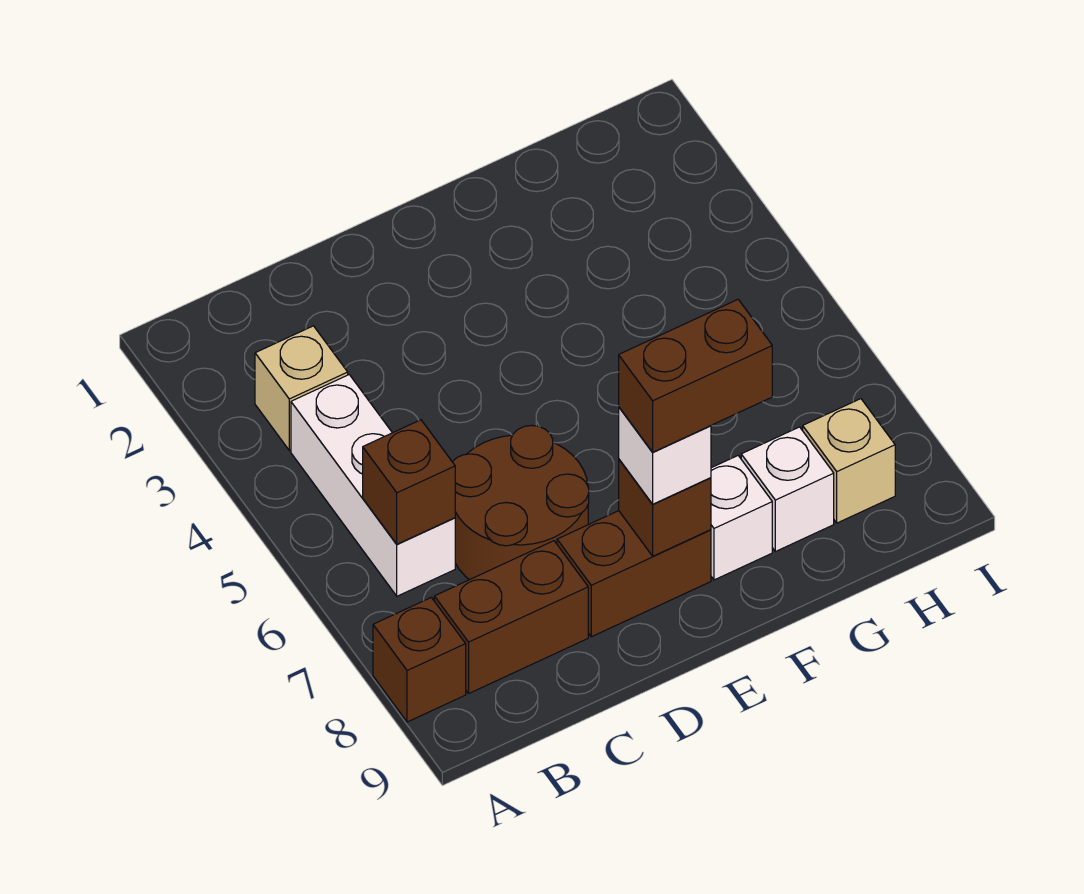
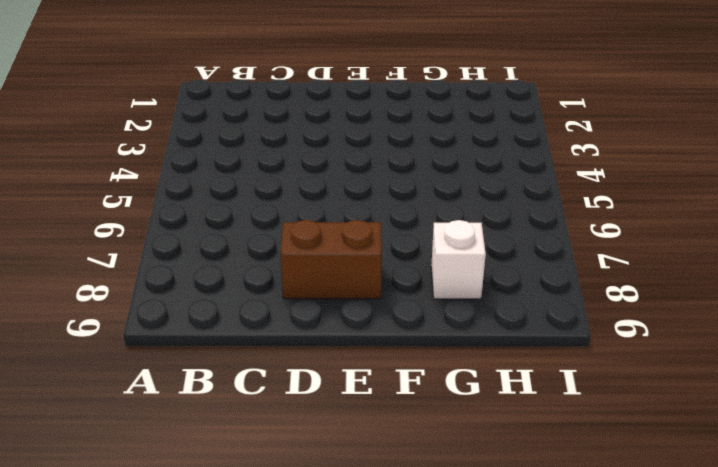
none -> brown 1x1 brick [373,598,466,722]
none -> tan 1x1 brick [255,326,348,450]
none -> white 1x3 brick [291,375,455,596]

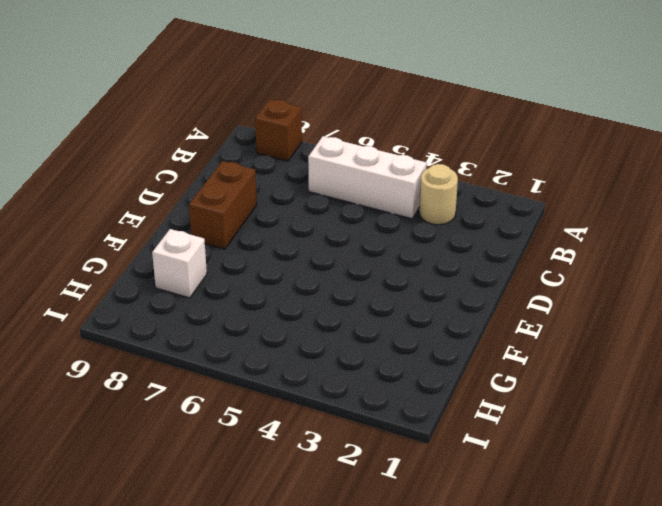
tan 1x1 round brick [419,164,458,225] -> tan 1x1 brick [255,326,348,450]
none -> brown 1x2 brick [434,541,588,693]
none -> brown 2x2 round brick [453,425,589,580]
none -> white 1x1 brick [711,456,772,580]

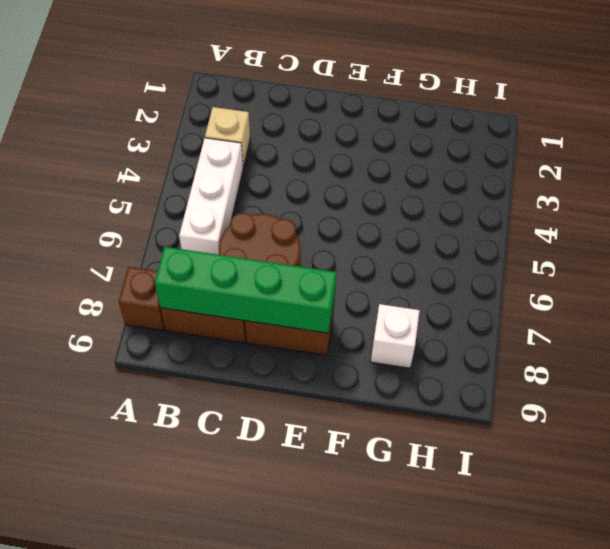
green 1x4 brick [155,247,336,333] -> brown 1x1 brick [619,460,711,556]
none -> white 1x1 brick [711,456,772,580]
none -> tan 1x1 brick [803,399,895,523]
none -> brown 1x1 brick [363,420,455,544]

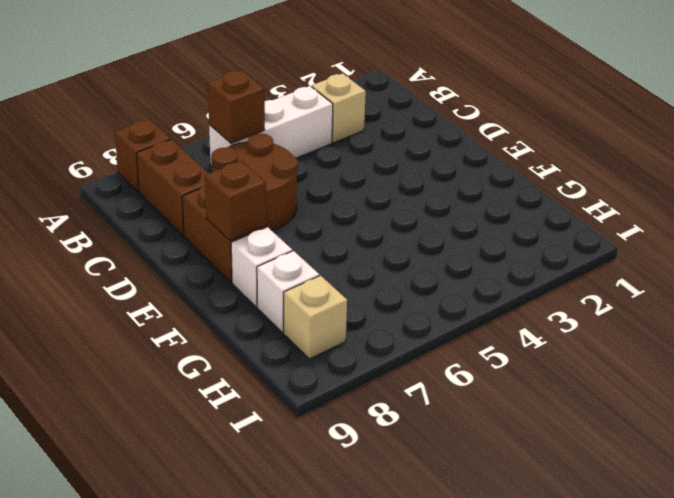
none -> white 1x1 brick [619,408,711,504]
none -> brown 1x2 brick [619,300,772,452]

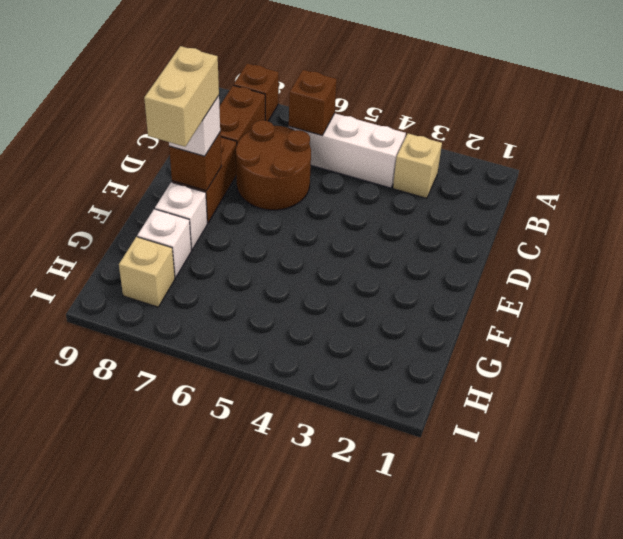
tan 1x2 brick [144,46,219,147] -> brown 1x2 brick [619,300,772,452]

